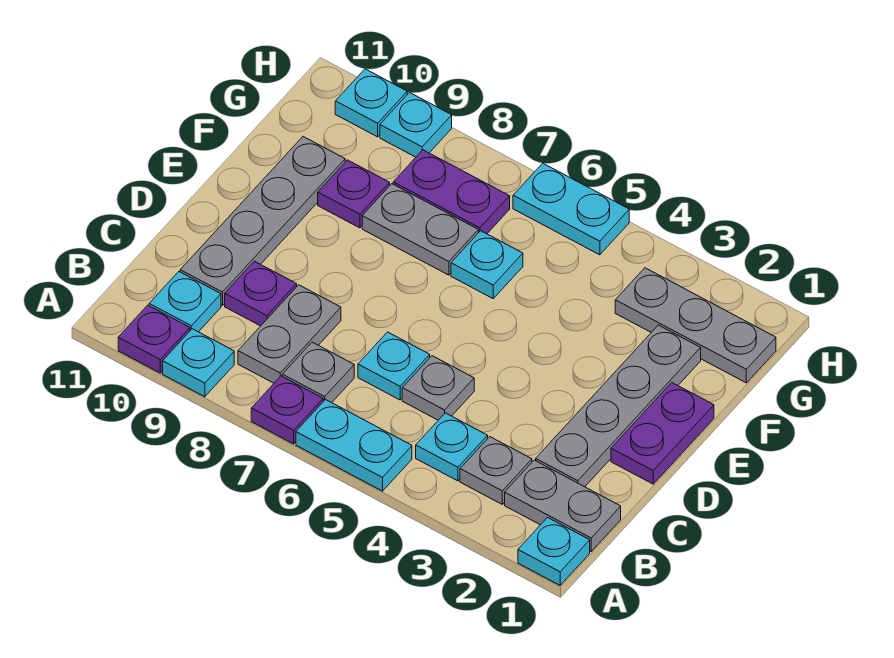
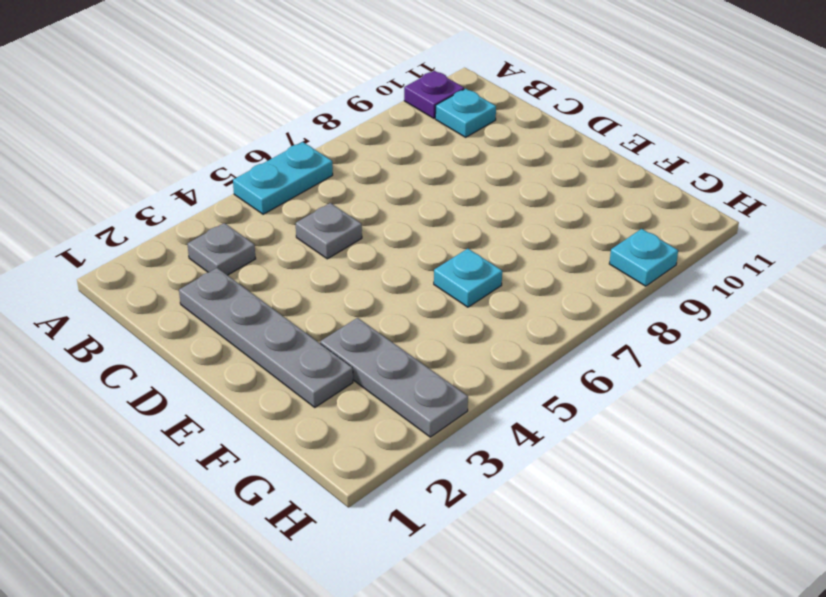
grey 1x3 plate [320,318,468,437] -> grey 1x3 plate turned to [615,268,776,383]
none -> cyan 1x1 plate [518,518,590,585]
none -> purple 1x1 plate [251,376,323,444]
none -> cyan 1x1 plate [163,329,234,397]

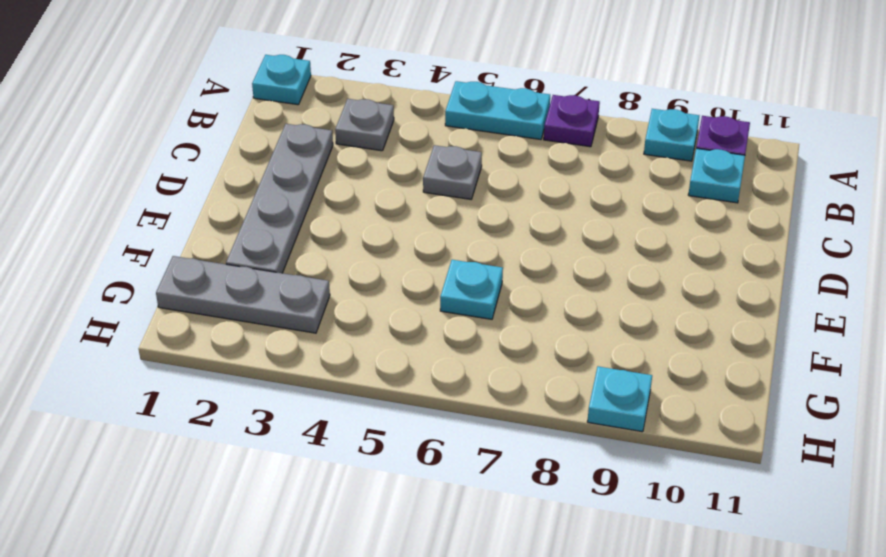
none -> grey 1x2 plate [505,460,621,551]
none -> cyan 1x1 plate [416,413,488,481]
none -> grey 1x1 plate [282,342,354,403]

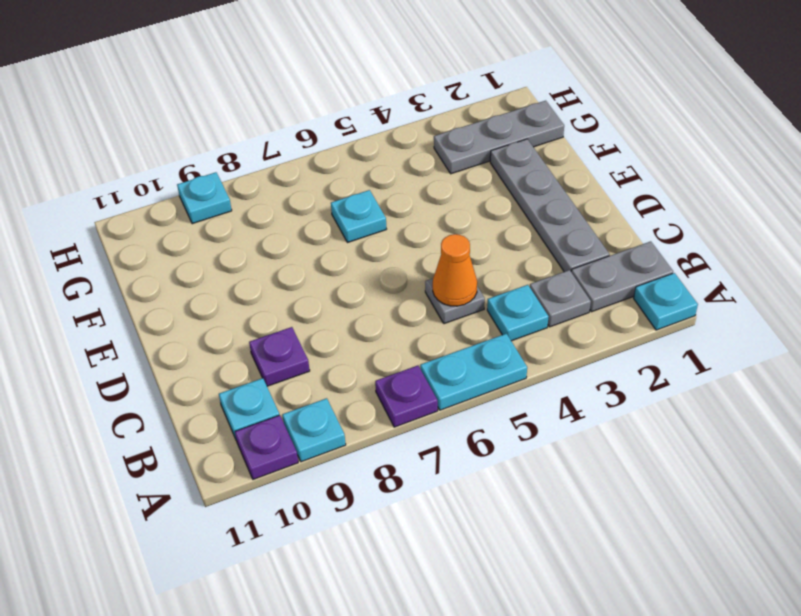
orange 1x1 cone [433,234,477,306] -> none
none -> grey 1x1 plate [282,342,354,403]
none -> grey 1x2 plate [238,285,341,383]
none -> cyan 1x1 plate [358,332,430,400]

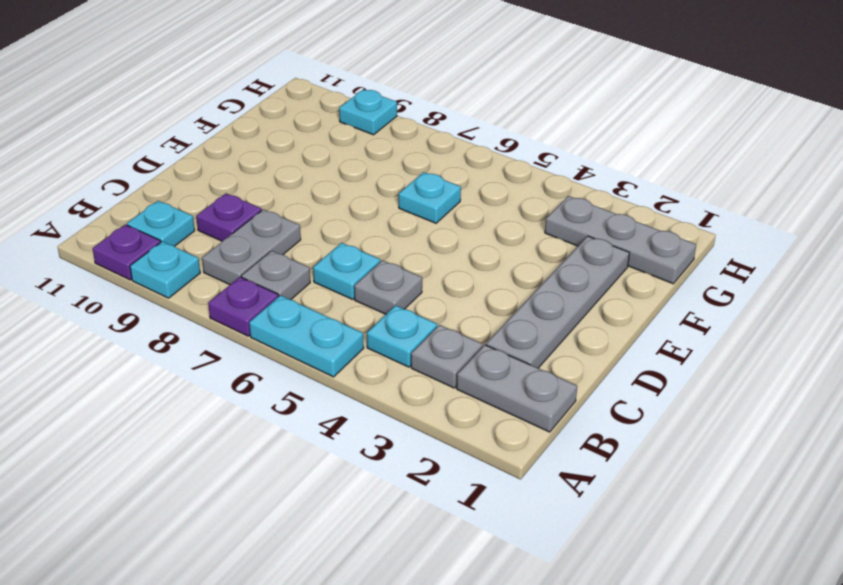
none -> cyan 1x1 plate [518,518,590,585]
none -> grey 1x4 plate [180,137,345,306]
none -> purple 1x2 plate [611,383,714,484]

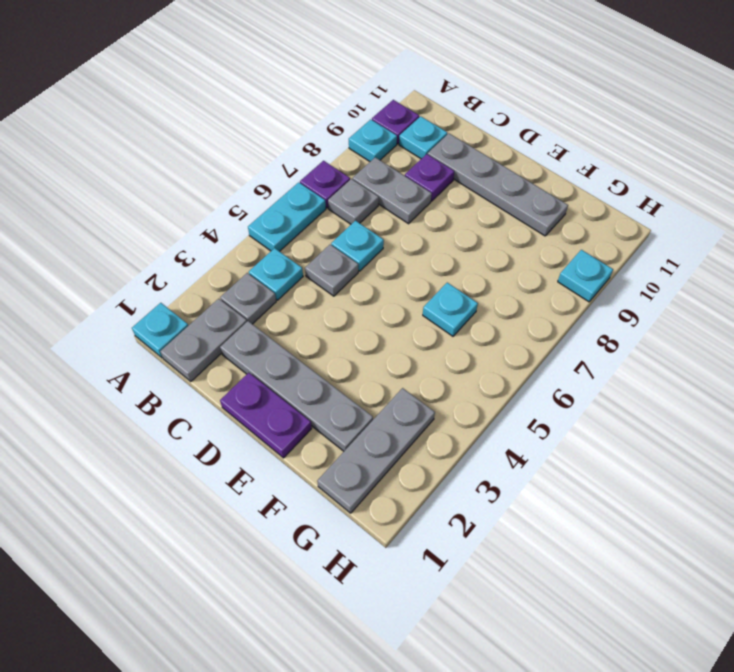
none -> grey 1x2 plate [362,184,478,275]
none -> purple 1x1 plate [318,160,390,228]
none -> purple 1x2 plate [393,150,510,234]

